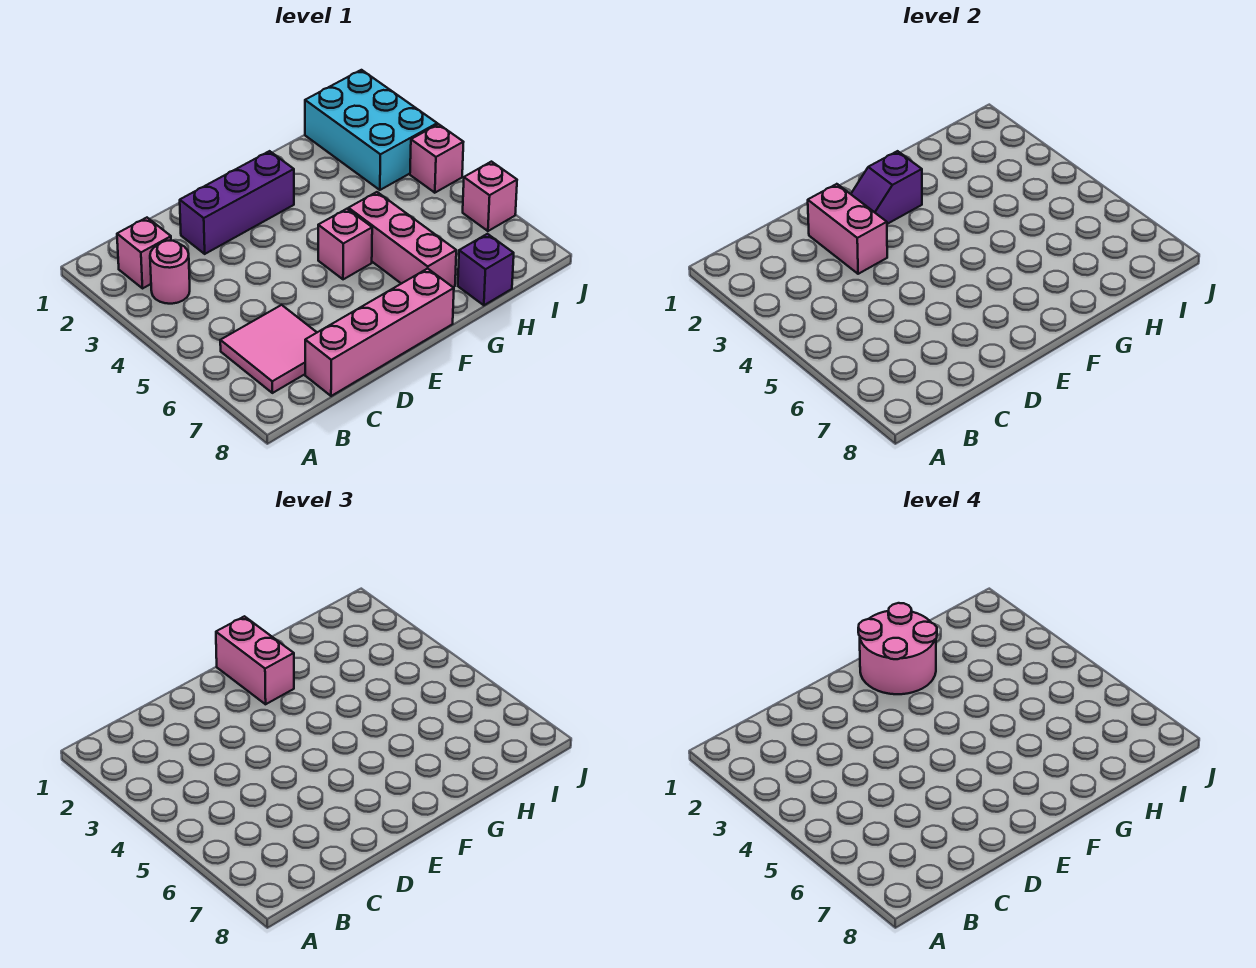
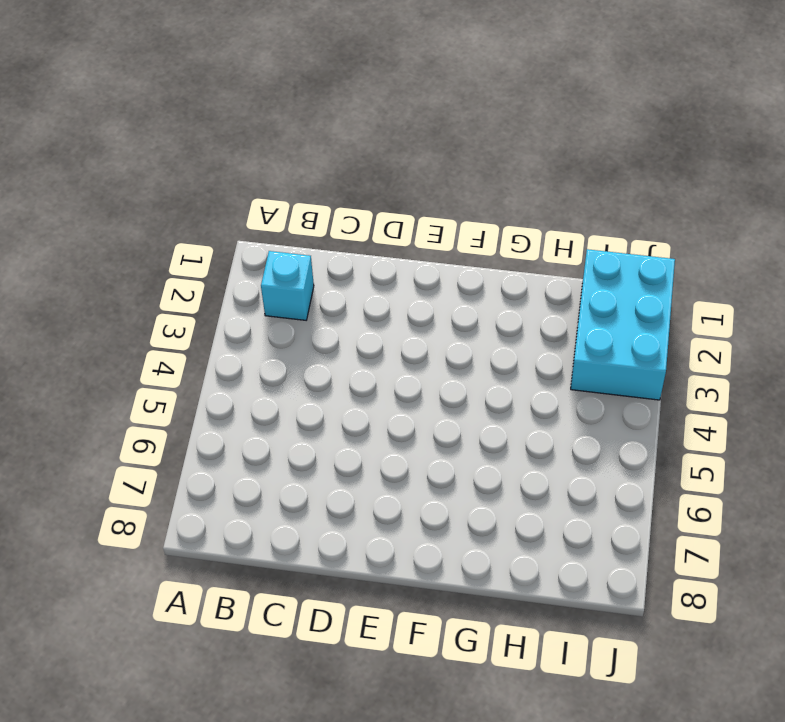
cyan 1x1 brick [261,251,314,320] -> pink 1x1 brick [117,218,171,288]
none -> pink 1x1 round brick [150,241,190,304]
none -> pink 2x2 tile [220,305,317,393]
none -> pink 1x4 brick [305,269,454,396]

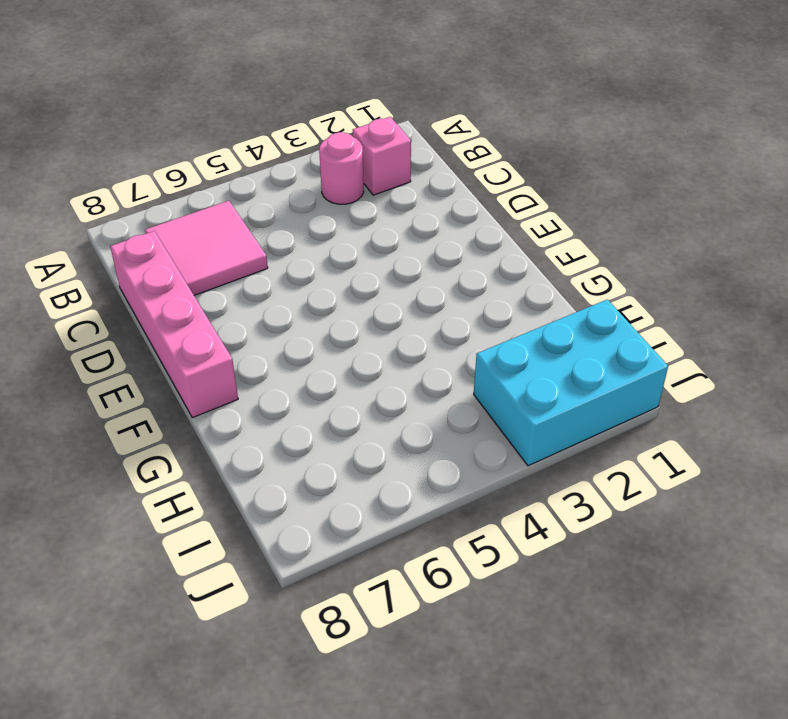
none -> purple 1x3 brick [180,151,294,254]
none -> pink 1x1 brick [318,209,372,279]
none -> pink 1x3 brick [348,192,456,287]

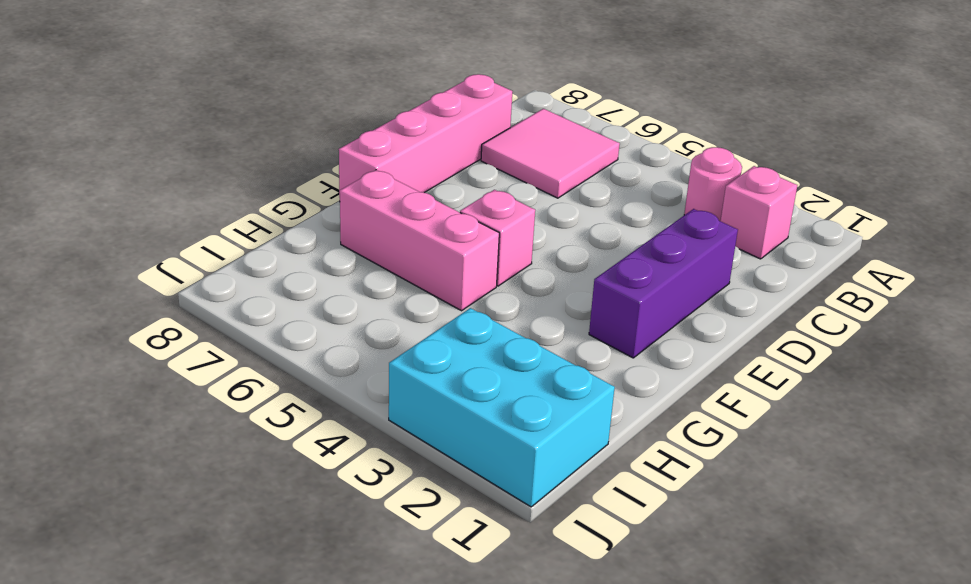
none -> purple 1x1 brick [458,234,514,305]
none -> pink 1x1 brick [410,124,463,193]
none -> pink 1x1 brick [463,162,517,231]

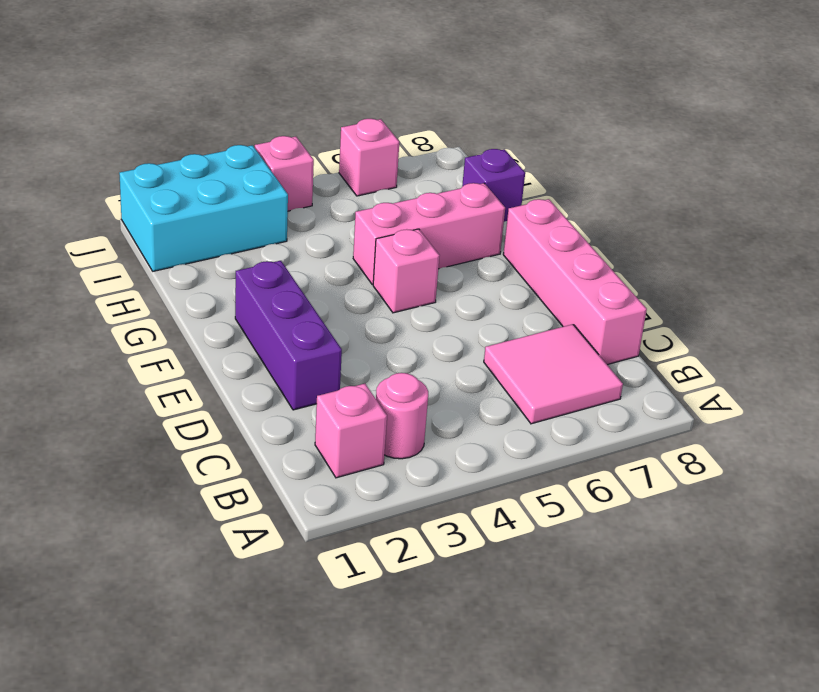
none -> pink 1x2 brick [808,184,887,274]
none -> purple 1x2 slope [851,151,922,224]
none -> pink 1x2 brick [216,616,294,704]

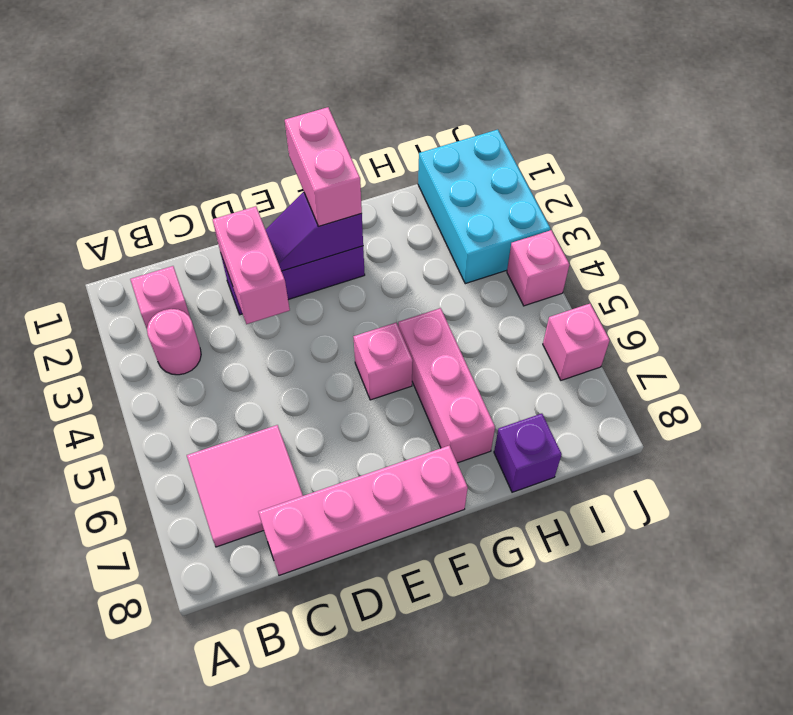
none -> pink 2x2 round brick [858,603,937,694]

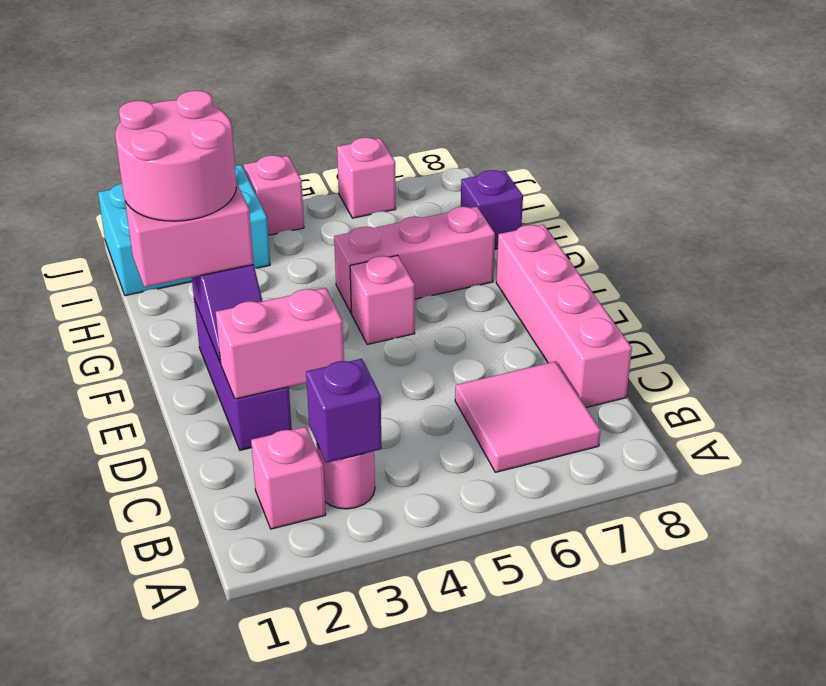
purple 1x1 brick [306,359,382,463] -> none

